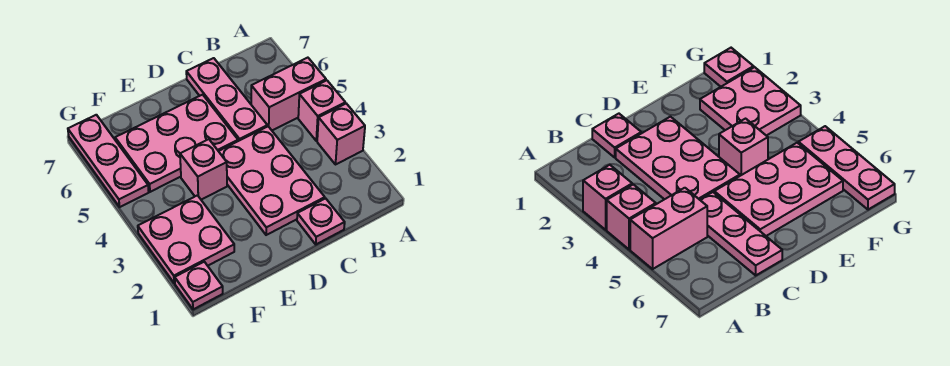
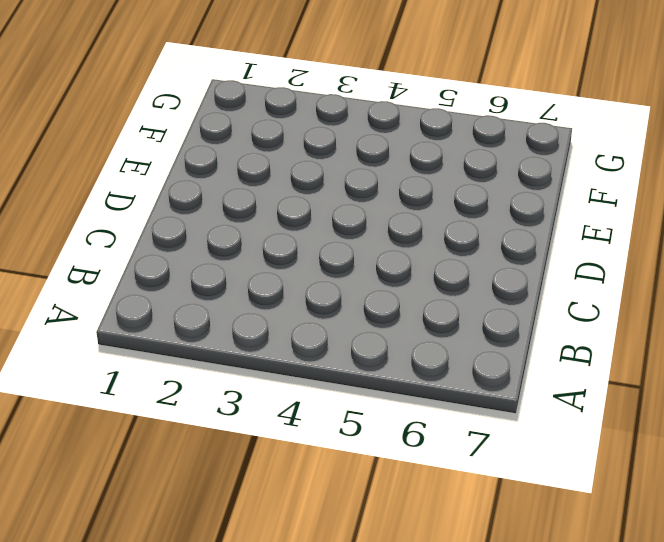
none -> pink 1x1 brick [317,104,365,164]
none -> pink 1x1 brick [298,80,345,141]

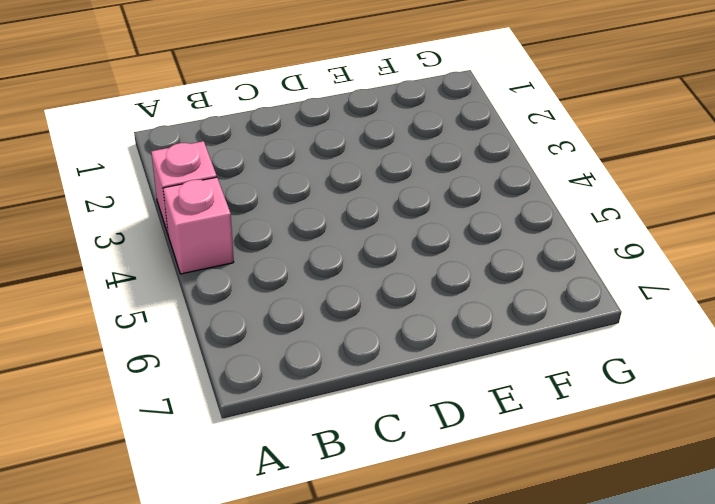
none -> pink 1x2 brick [251,58,326,131]
none -> pink 1x1 plate [297,198,345,244]

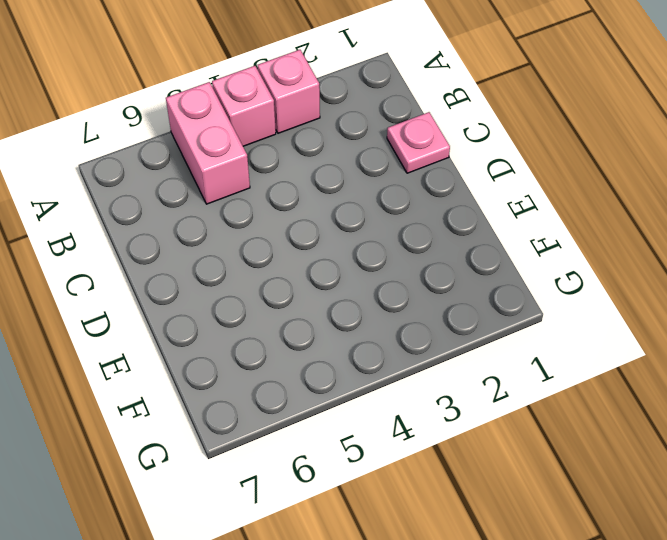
none -> pink 2x3 plate [219,126,325,235]
none -> pink 1x3 plate [186,58,267,141]

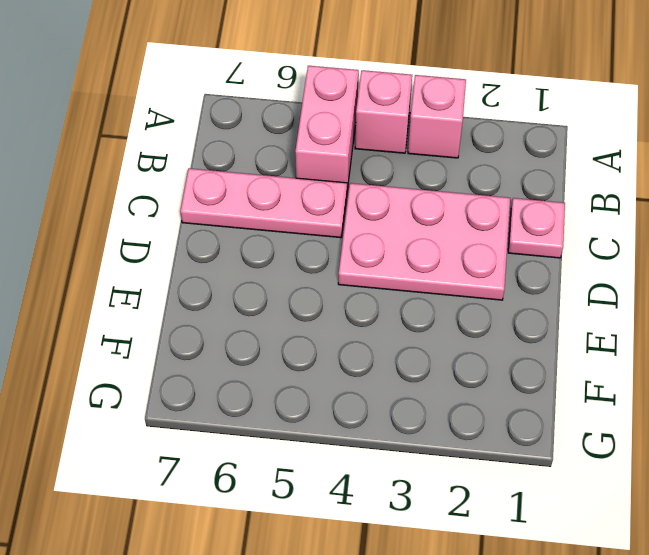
none -> pink 2x3 plate [115,95,238,192]
none -> pink 1x1 brick [180,139,227,200]

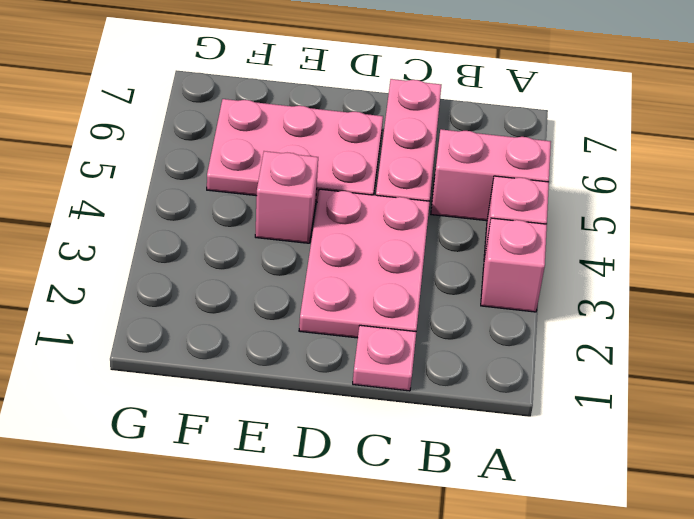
none -> pink 2x2 plate [138,195,234,283]
none -> pink 1x1 plate [175,262,223,309]

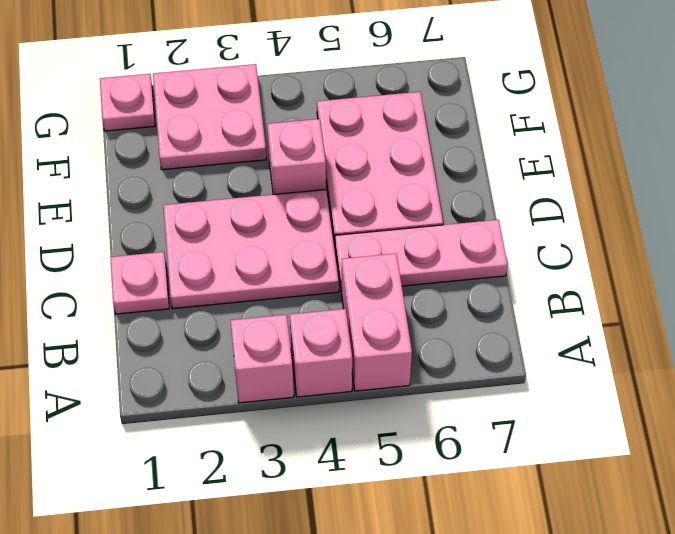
none -> pink 1x3 plate [68,115,149,207]

